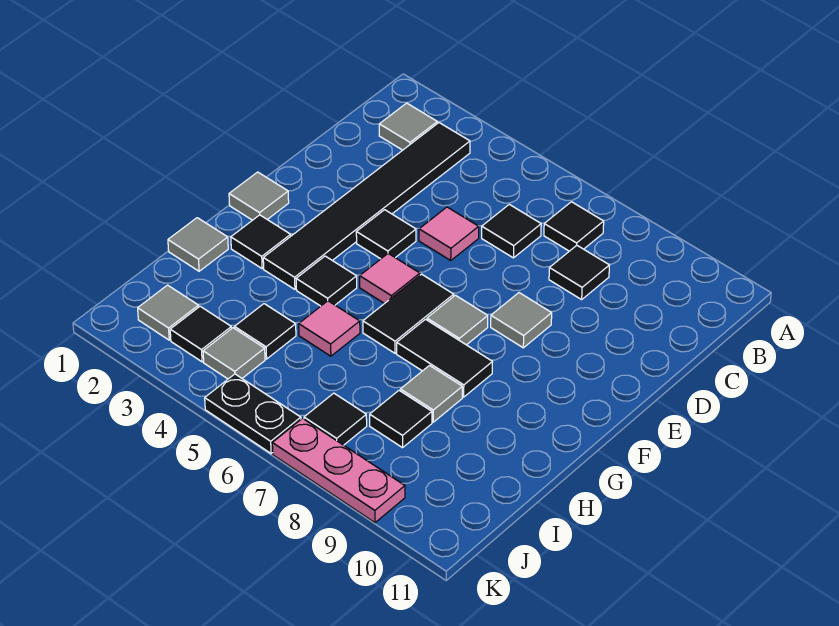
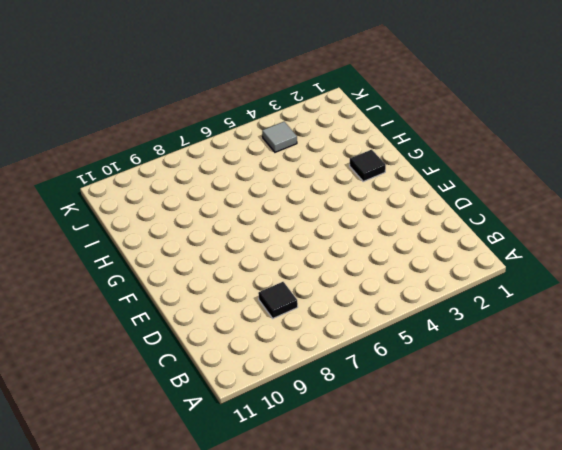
none -> grey 1x1 tile [379,103,437,150]
none -> black 1x6 tile [263,123,470,289]
none -> black 1x1 tile [544,202,604,251]

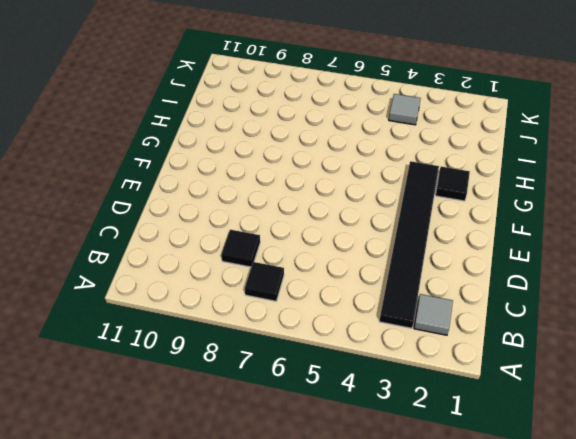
none -> black 1x1 tile [482,204,541,258]
none -> pink 1x1 tile [419,207,479,260]
none -> black 1x1 tile [356,210,416,259]

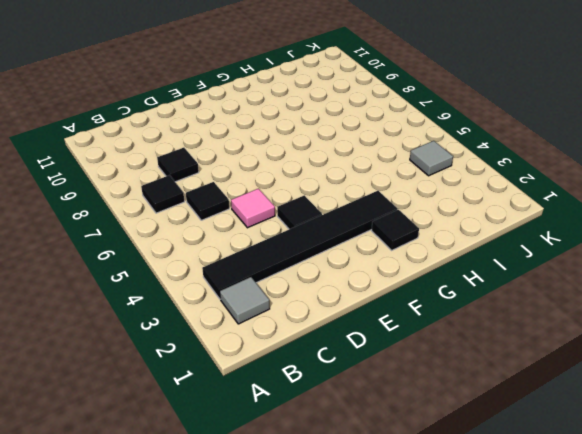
none -> grey 1x1 tile [491,293,552,348]
none -> grey 1x1 tile [229,172,289,220]
none -> pink 1x1 tile [360,254,420,304]

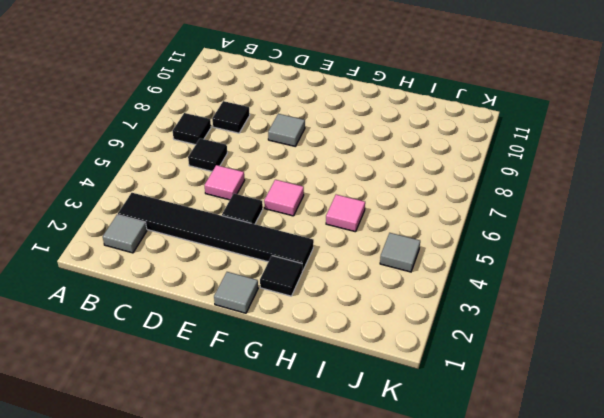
none -> black 1x2 tile [363,274,454,353]
none -> grey 1x1 tile [427,295,488,345]
none -> black 1x1 tile [296,256,357,306]

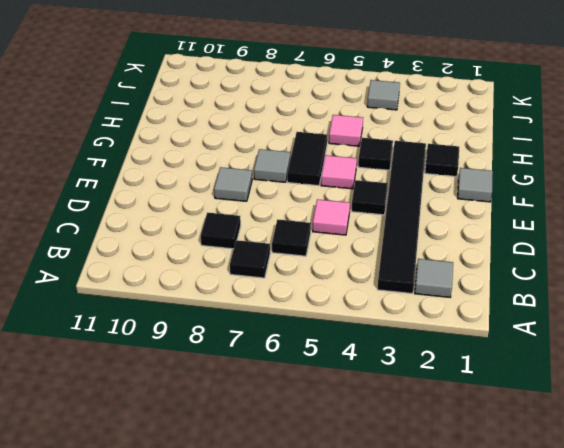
none -> black 1x2 tile [397,319,492,397]
none -> grey 1x1 tile [168,218,228,271]
none -> grey 1x1 tile [400,366,462,422]

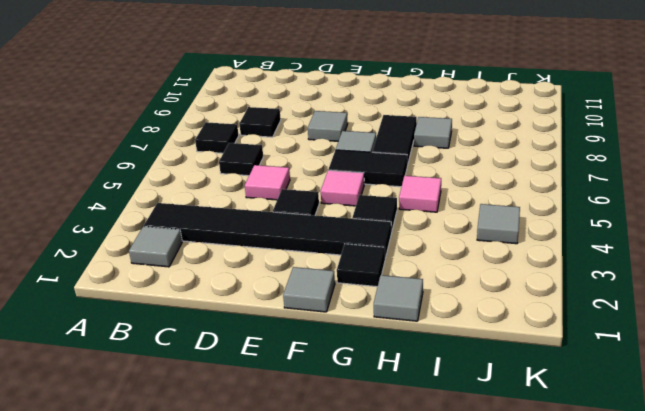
none -> black 1x1 tile [235,304,296,359]
none -> black 1x1 tile [370,391,432,448]
none -> grey 1x1 tile [138,285,199,340]

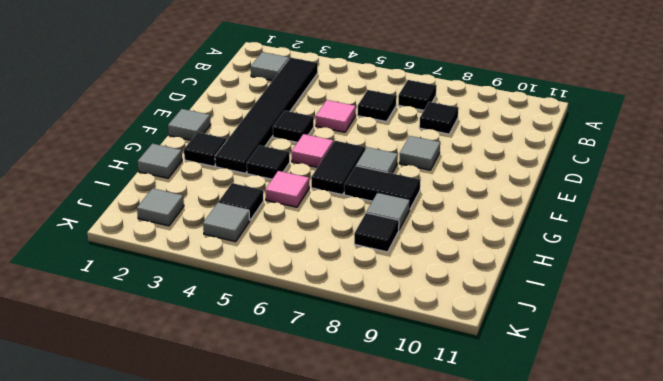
none -> black 1x1 tile [170,306,231,362]
none -> black 1x1 tile [304,393,367,445]
none -> black 1x2 plate [205,374,301,453]

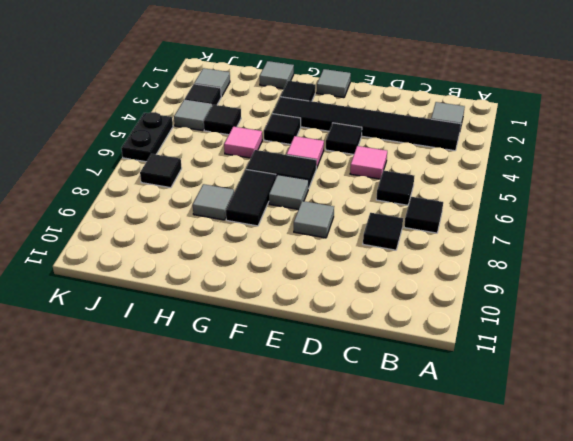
none -> black 1x1 tile [370,391,432,448]
none -> pink 1x3 plate [272,418,405,523]

